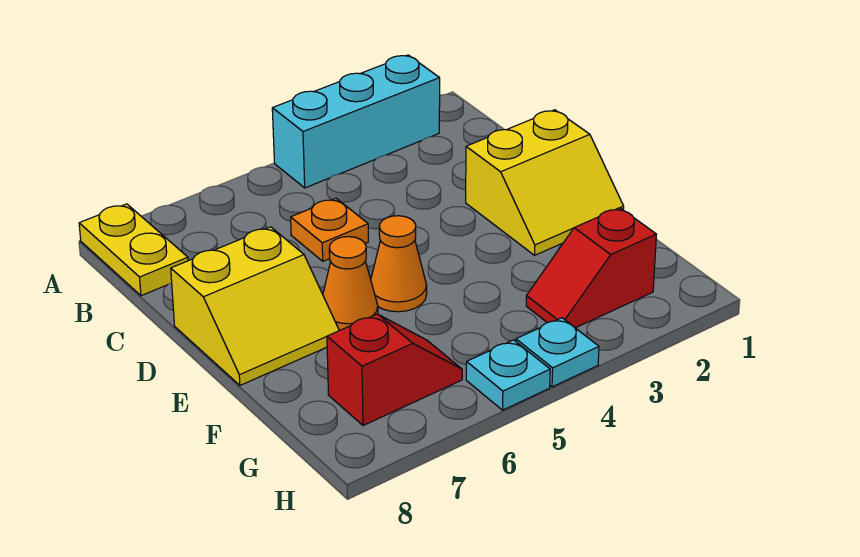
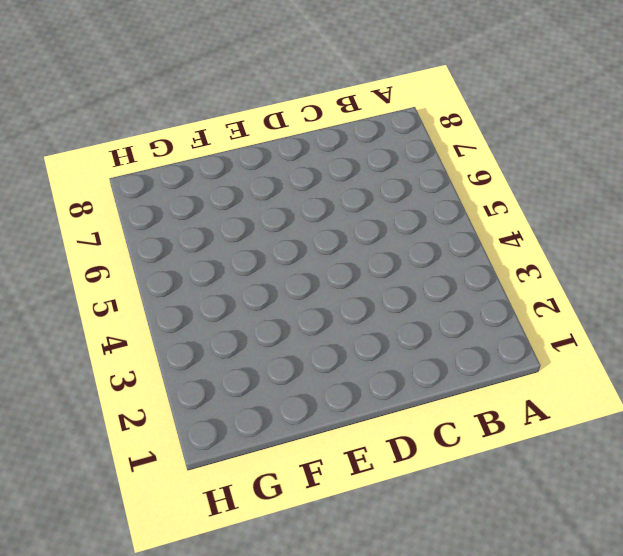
none -> cyan 1x3 brick [272,55,440,188]
none -> yellow 1x2 plate [79,204,188,296]

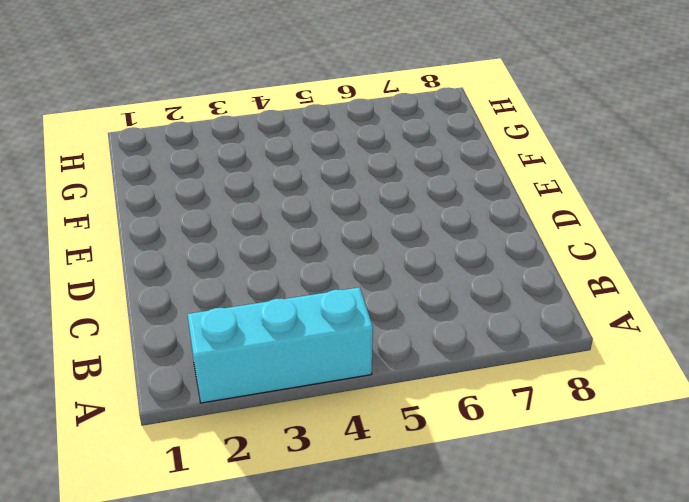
none -> yellow 1x2 plate [79,204,188,296]
none -> orange 1x1 plate [291,198,368,261]

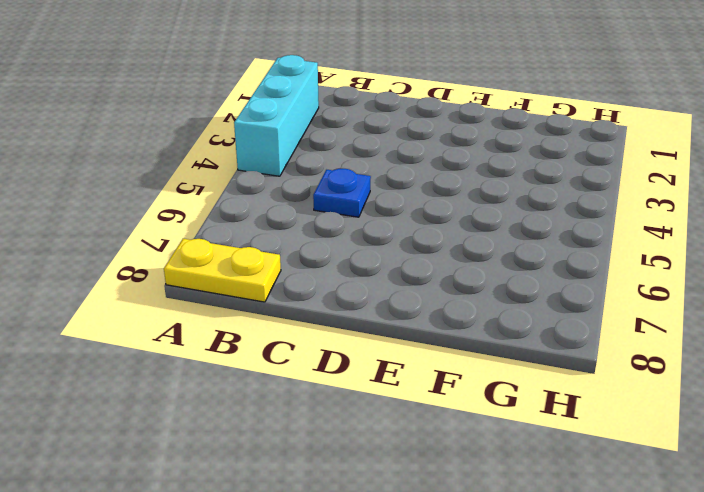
blue 1x1 plate [313,169,371,217] -> orange 1x1 plate [291,198,368,261]
none -> yellow 2x2 slope [466,110,624,255]
none -> yellow 2x2 slope [171,227,339,385]

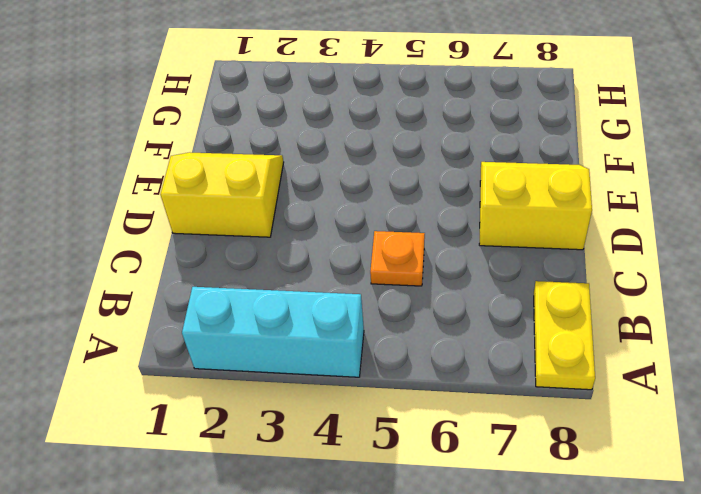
none -> orange 1x1 cone [371,216,427,312]
none -> orange 1x1 cone [323,237,378,331]

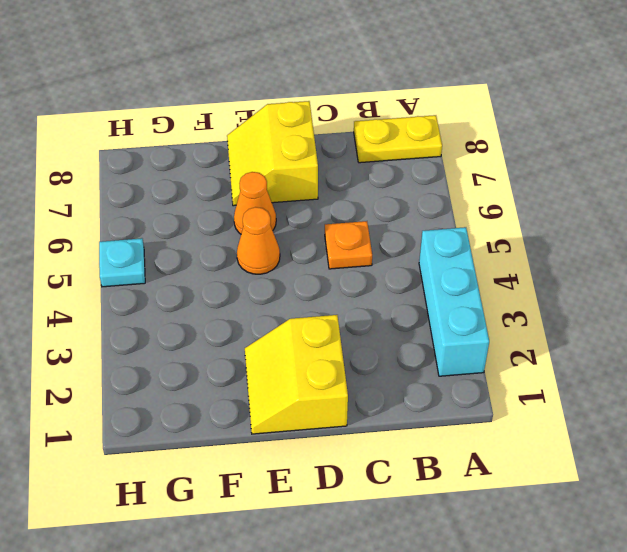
none -> red 1x2 slope [526,208,656,328]
none -> red 1x2 slope [327,314,462,426]

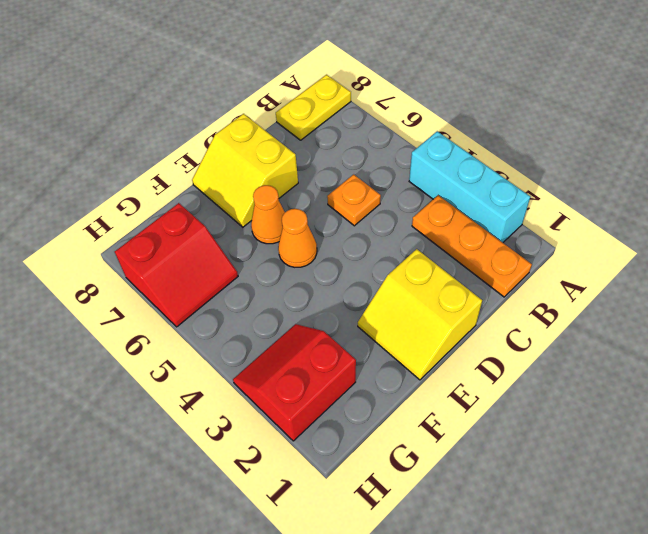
orange 1x3 plate [412,195,532,297] -> none
red 2x2 slope [233,324,356,441] -> red 1x2 slope [526,208,656,328]
red 2x2 slope [115,203,238,327] -> red 1x2 slope [327,314,462,426]
none -> cyan 1x1 plate [516,318,599,387]
none -> cyan 1x1 plate [466,340,550,410]

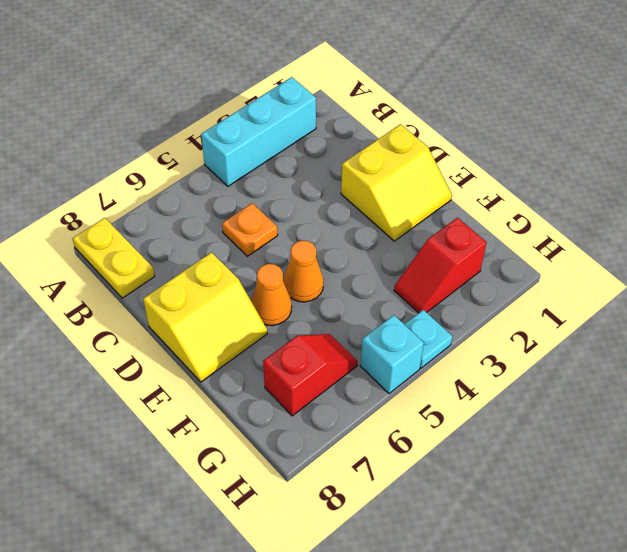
cyan 1x1 brick [360,315,424,394] -> cyan 1x1 plate [466,340,550,410]

